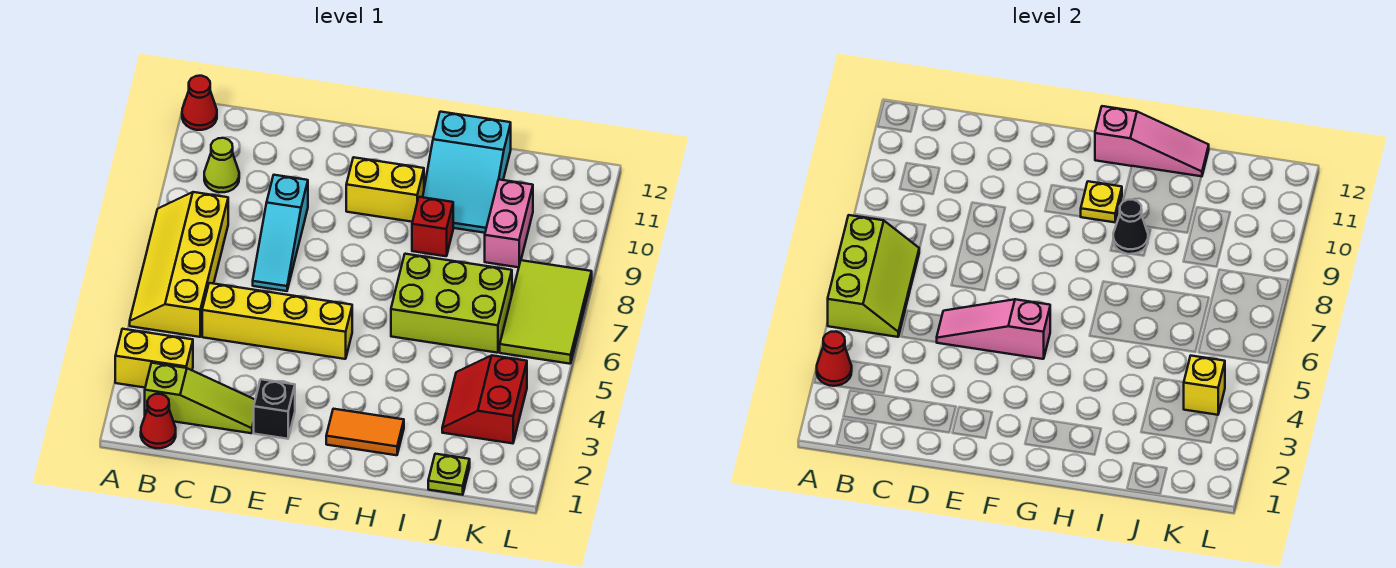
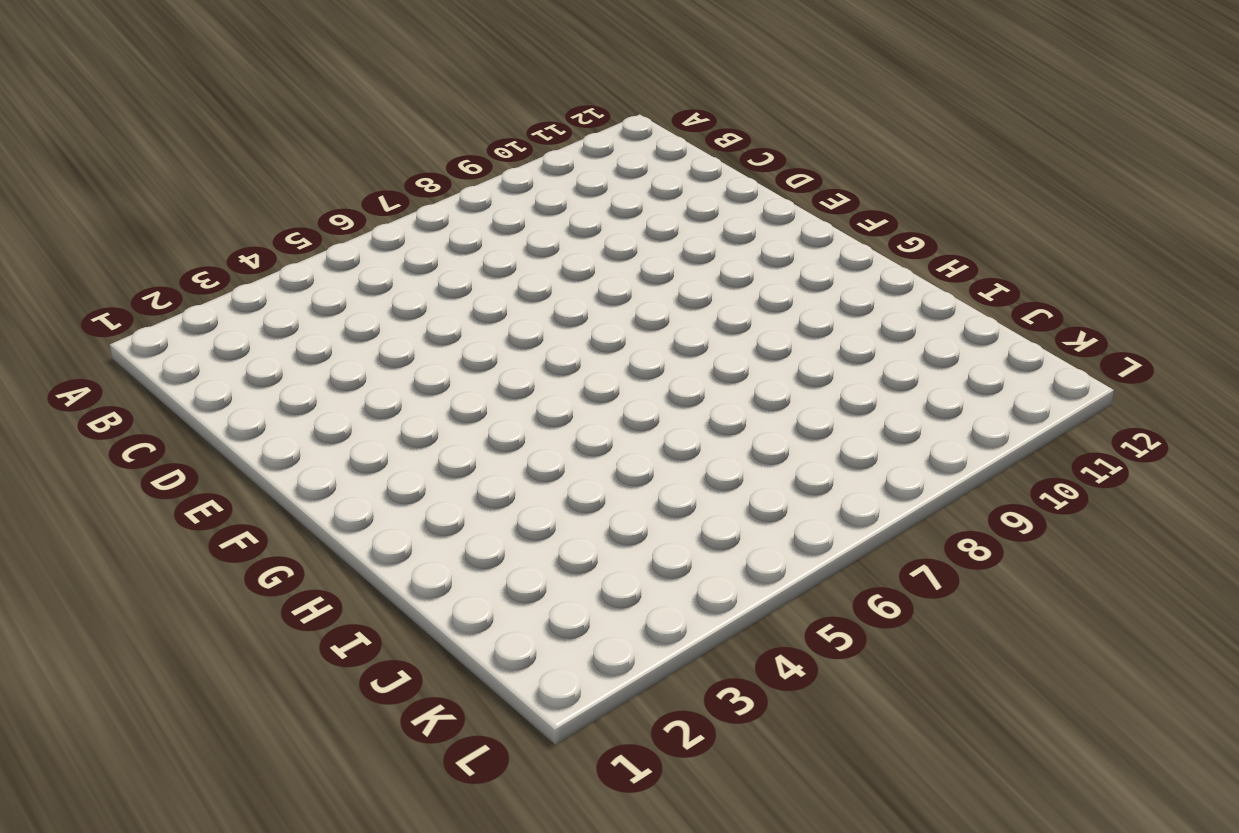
none -> yellow 1x2 brick [115,329,193,388]
none -> yellow 2x4 slope [130,192,228,337]
none -> red 1x1 cone [182,76,217,130]

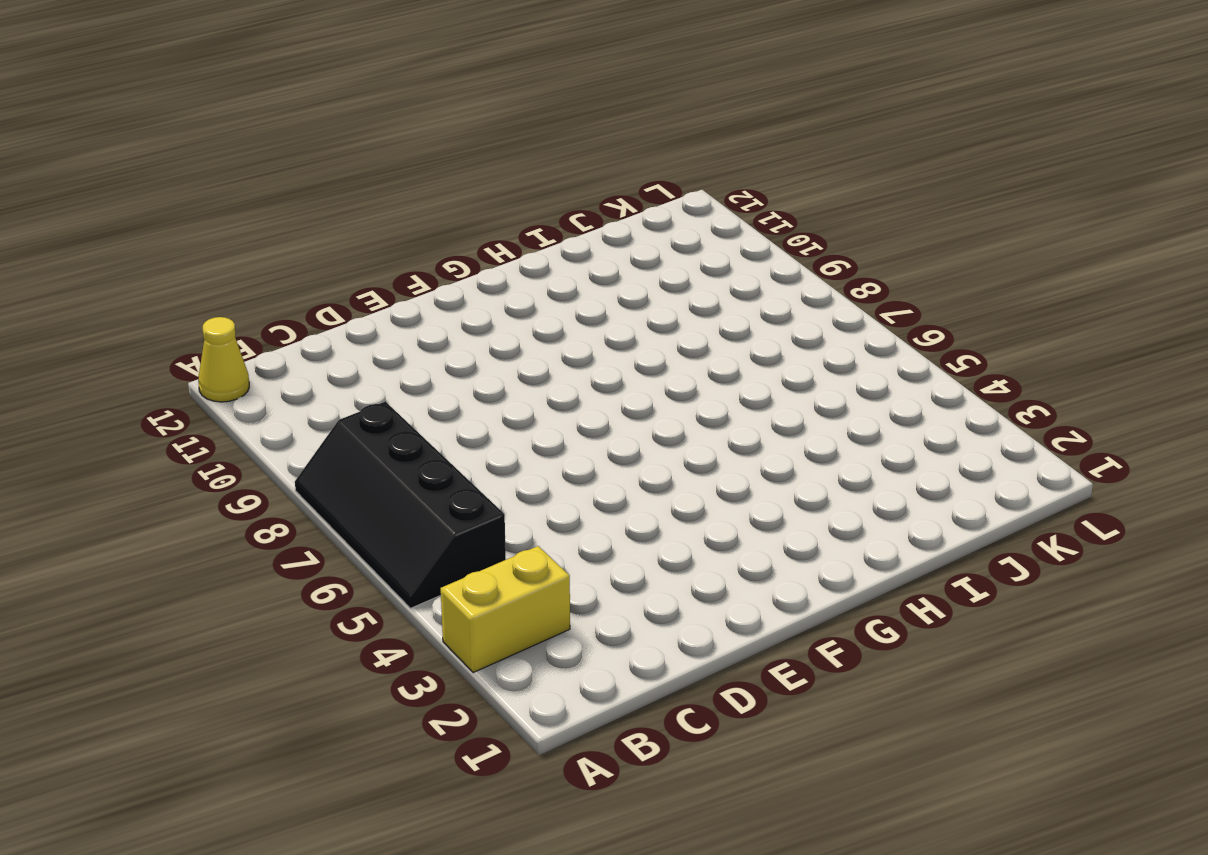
black 2x4 slope [295,402,506,608] -> yellow 2x4 slope [130,192,228,337]
yellow 1x1 cone [198,317,249,402] -> red 1x1 cone [182,76,217,130]
none -> red 1x1 cone [141,394,176,448]
none -> lime 1x3 slope [145,363,255,433]
none -> lime 1x1 cone [204,138,239,192]

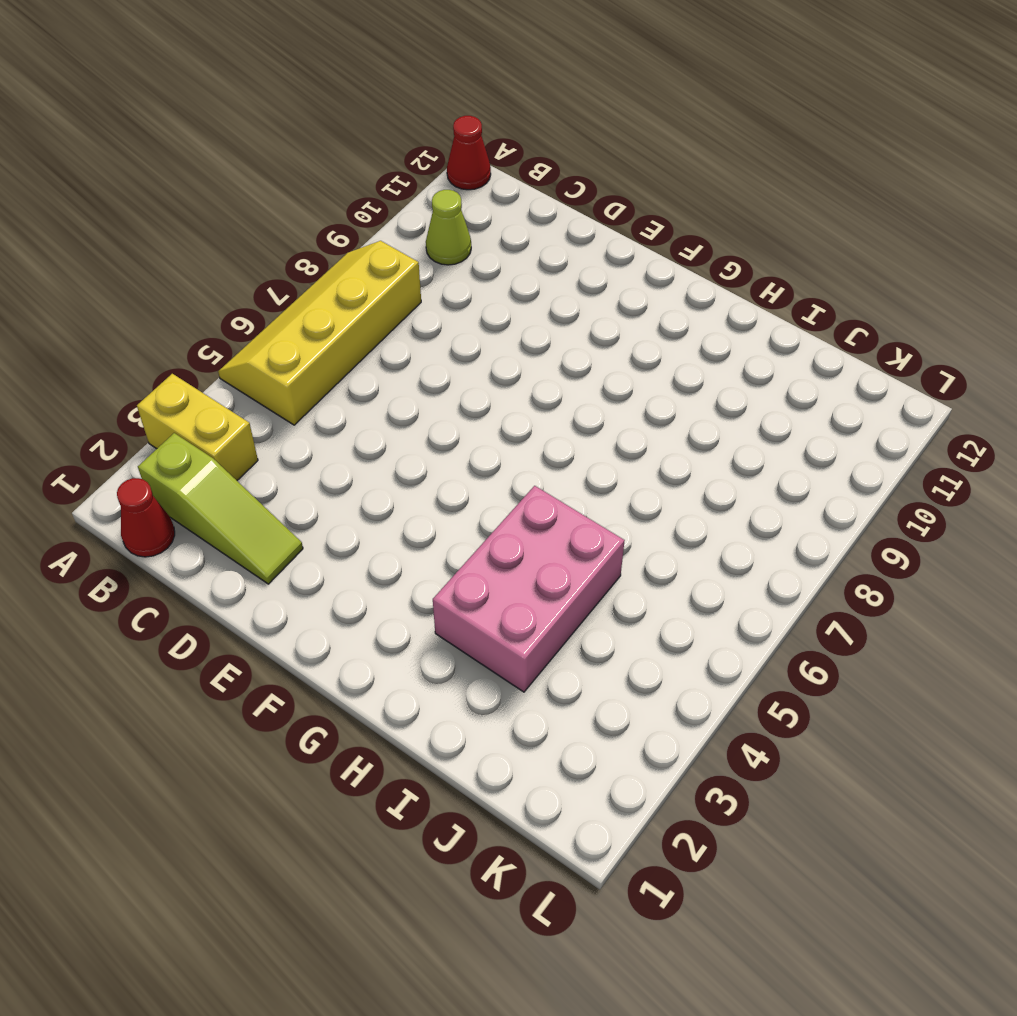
pink 2x3 brick [433,486,625,692] -> none
none -> yellow 1x4 brick [202,283,352,359]
none -> cyan 1x3 slope [253,175,308,291]
none -> black 1x1 brick [254,379,295,439]

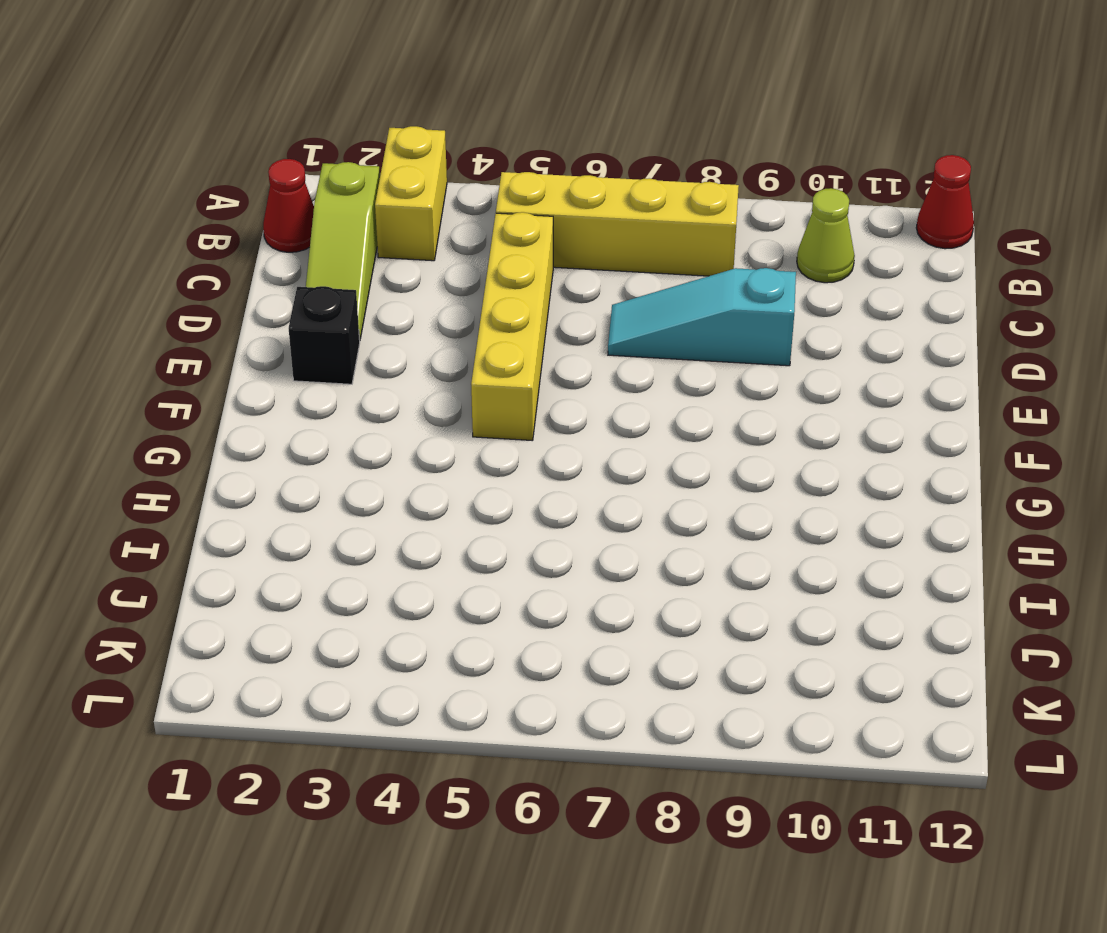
none -> yellow 1x2 brick [346,157,424,222]
none -> orange 1x2 tile [326,409,404,455]
none -> lime 2x3 brick [391,254,512,353]

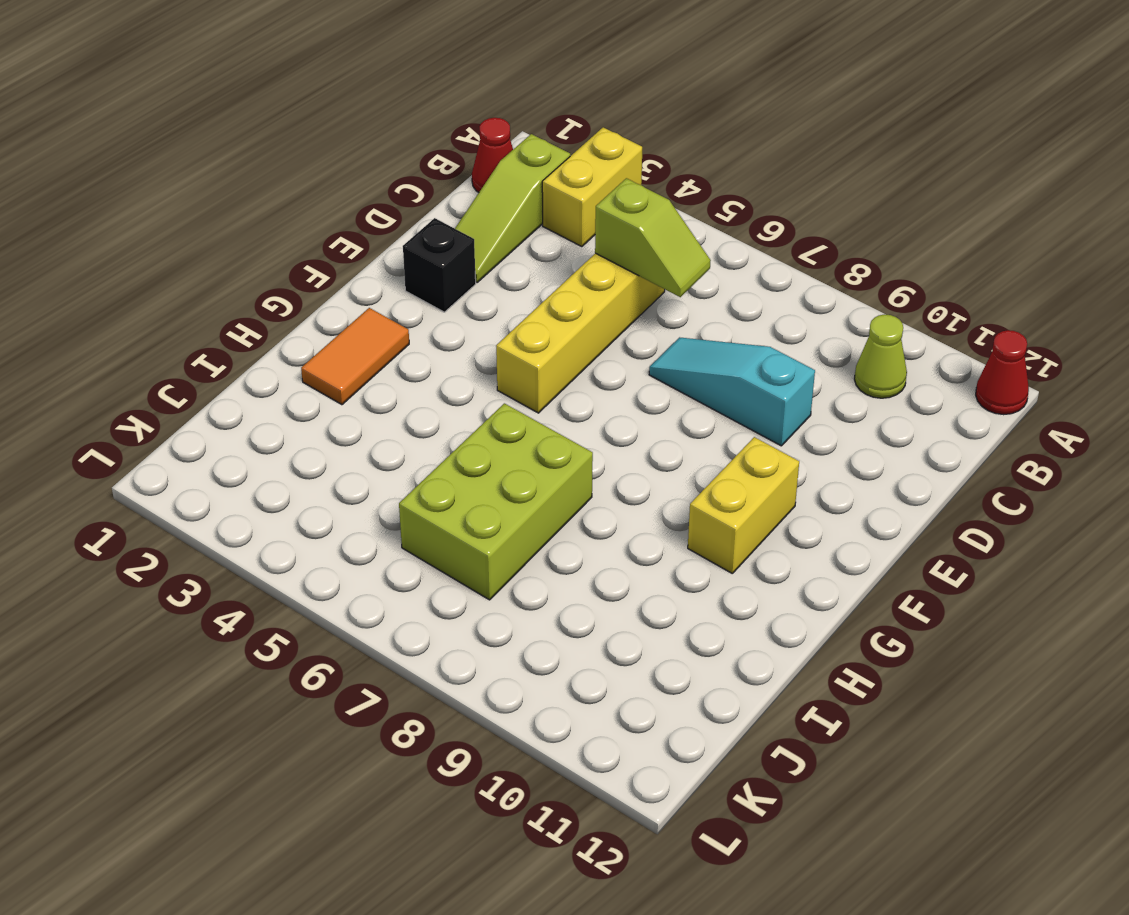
lime 1x2 slope [595,178,711,297] -> none
none -> yellow 2x4 slope [130,192,228,337]
none -> red 1x1 brick [412,197,453,256]
none -> cyan 2x3 slope [423,112,511,233]

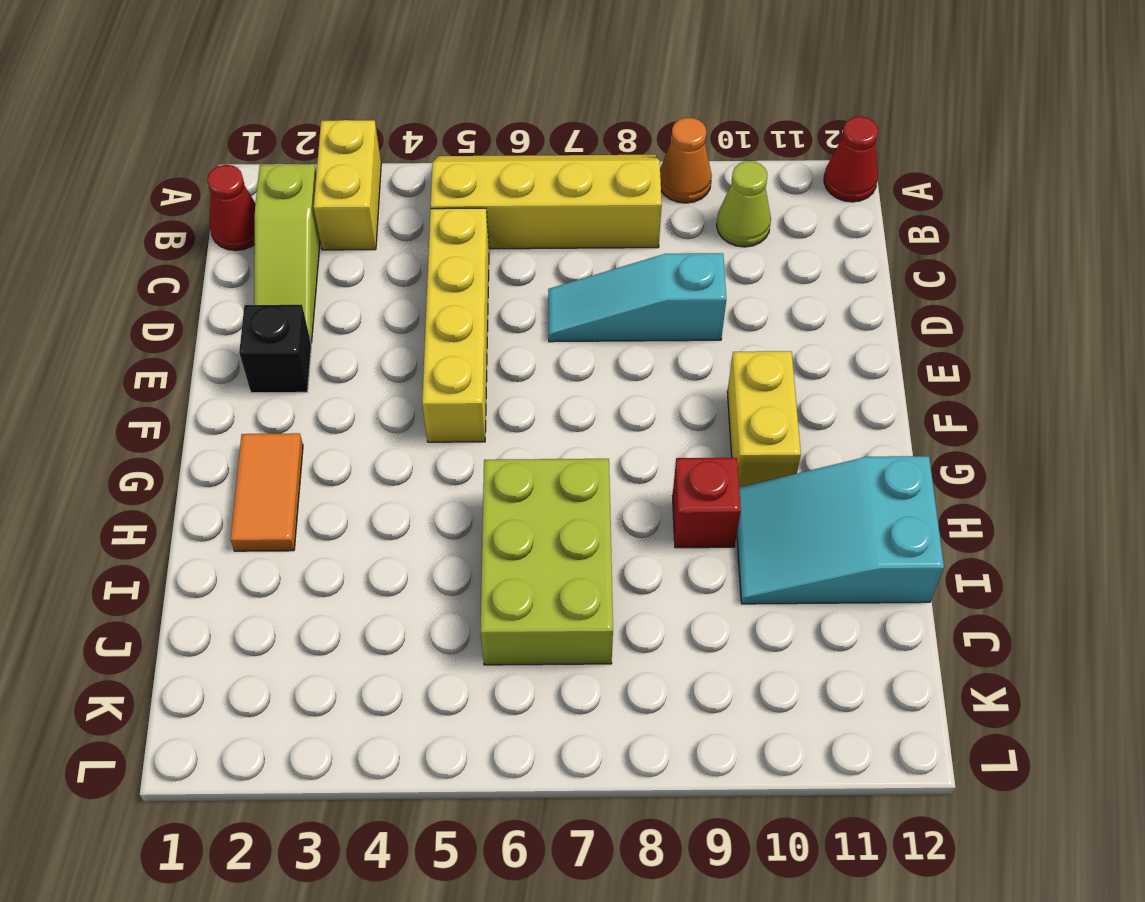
orange 1x1 cone [660,118,712,203] -> none
none -> lime 1x1 plate [428,454,470,495]
none -> red 2x2 slope [442,355,527,443]
none -> pink 1x2 brick [485,179,533,267]

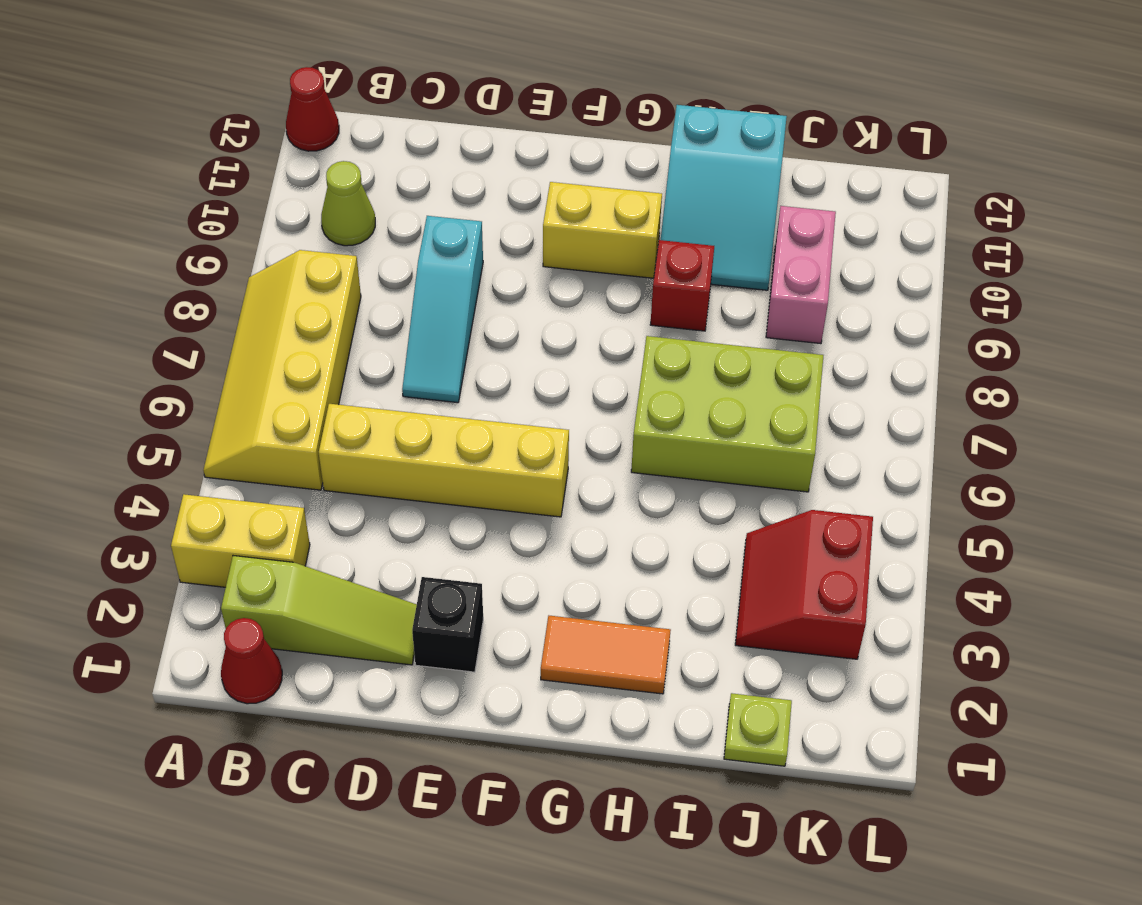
none -> lime 2x3 tile [500,260,592,364]
none -> red 1x1 cone [817,332,852,386]
none -> lime 2x3 slope [828,215,919,337]

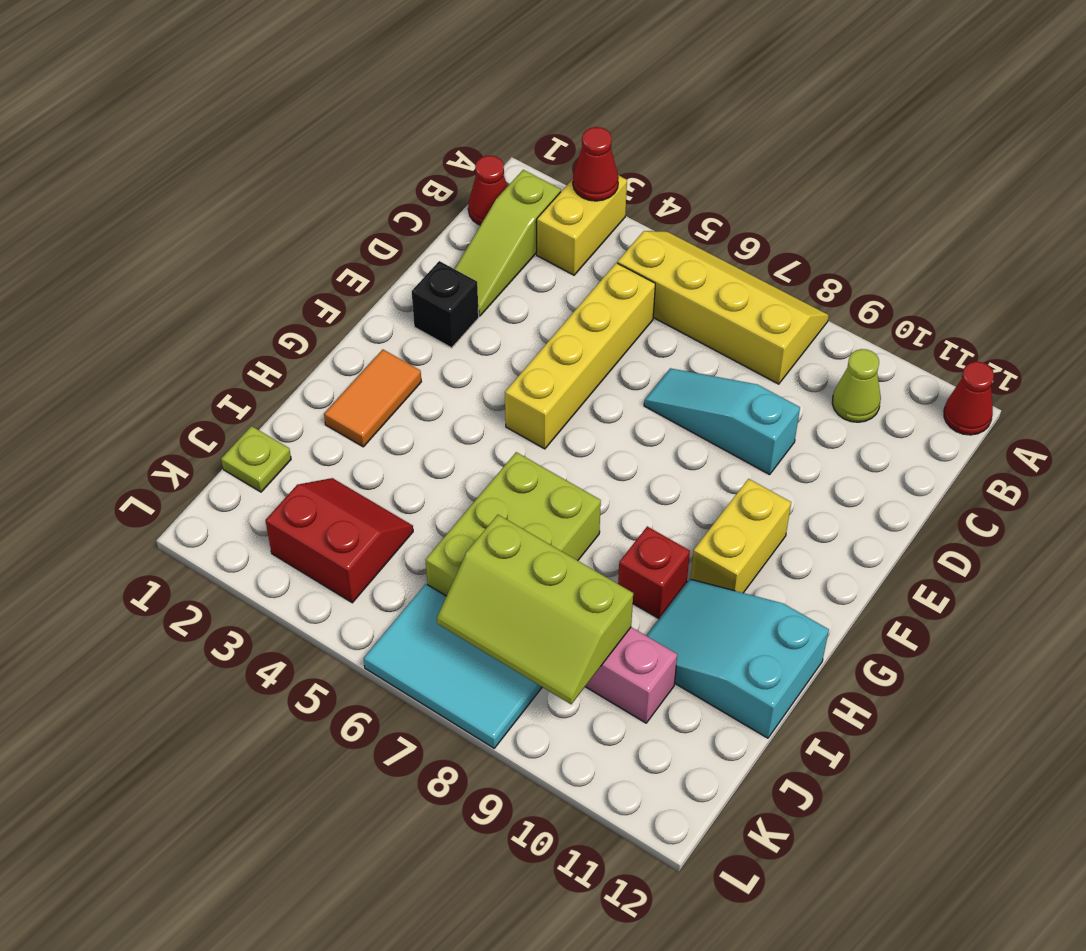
lime 2x3 slope [437,515,633,704] -> lime 2x3 slope moved to [828,215,919,337]
cyan 2x3 tile [364,584,542,748] -> lime 2x3 tile [500,260,592,364]
none -> pink 1x3 slope [937,299,1050,359]
none -> yellow 1x1 plate [1081,181,1122,222]
none -> pink 1x3 slope [1095,106,1209,177]

